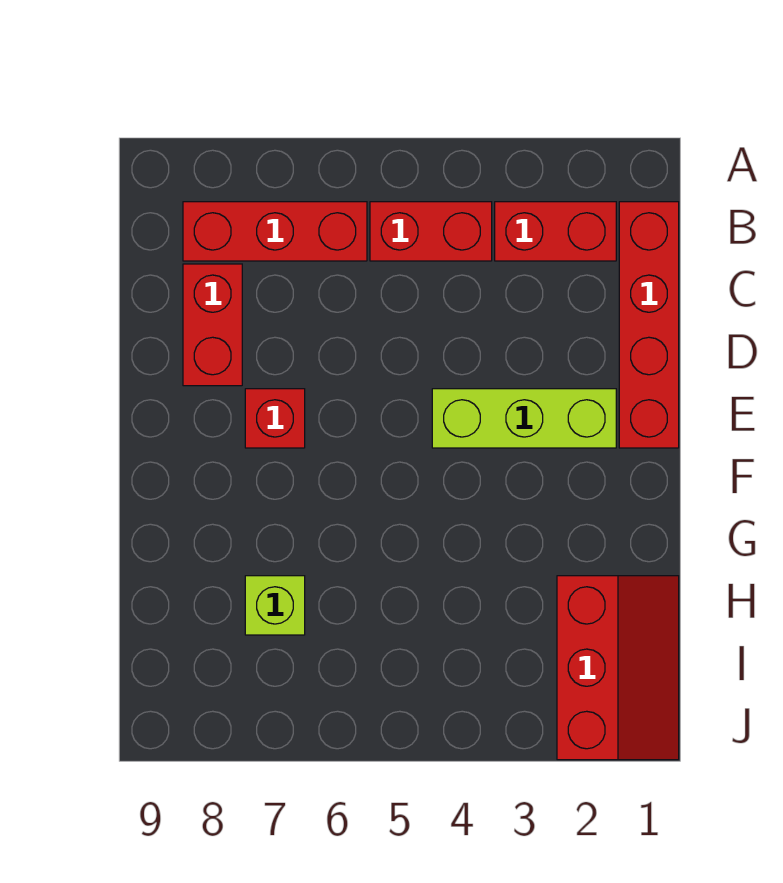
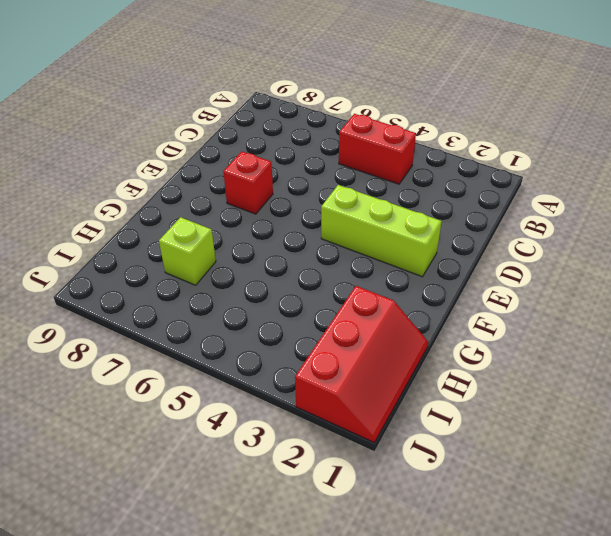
none -> red 1x4 brick [619,202,679,448]
none -> red 1x2 brick [495,202,616,261]

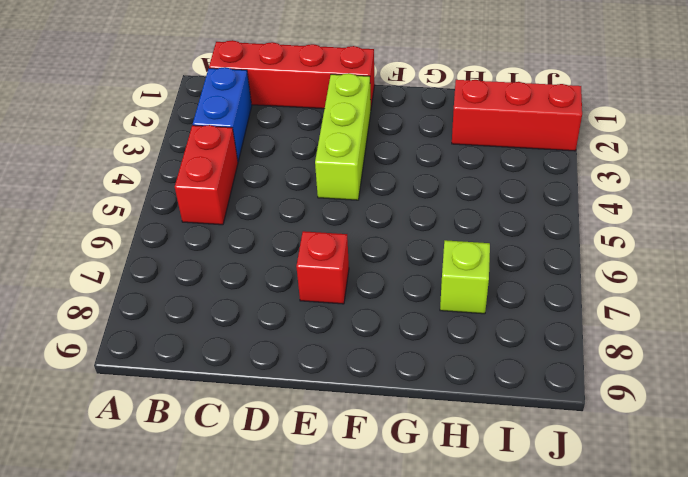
blue 1x2 brick [193,67,252,161] -> red 1x2 brick [495,202,616,261]
none -> red 1x3 brick [183,202,367,261]
none -> red 1x2 brick [183,264,242,386]

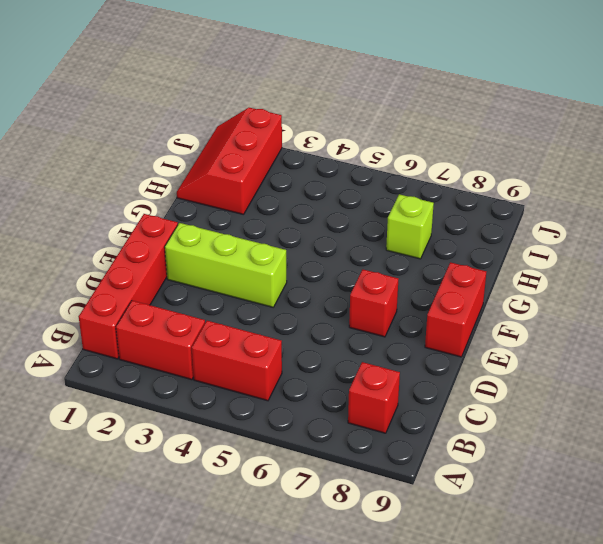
red 1x1 brick [348,362,400,433] -> red 1x3 brick [183,202,367,261]
red 1x2 brick [425,262,486,357] -> red 1x2 brick moved to [183,264,242,386]

